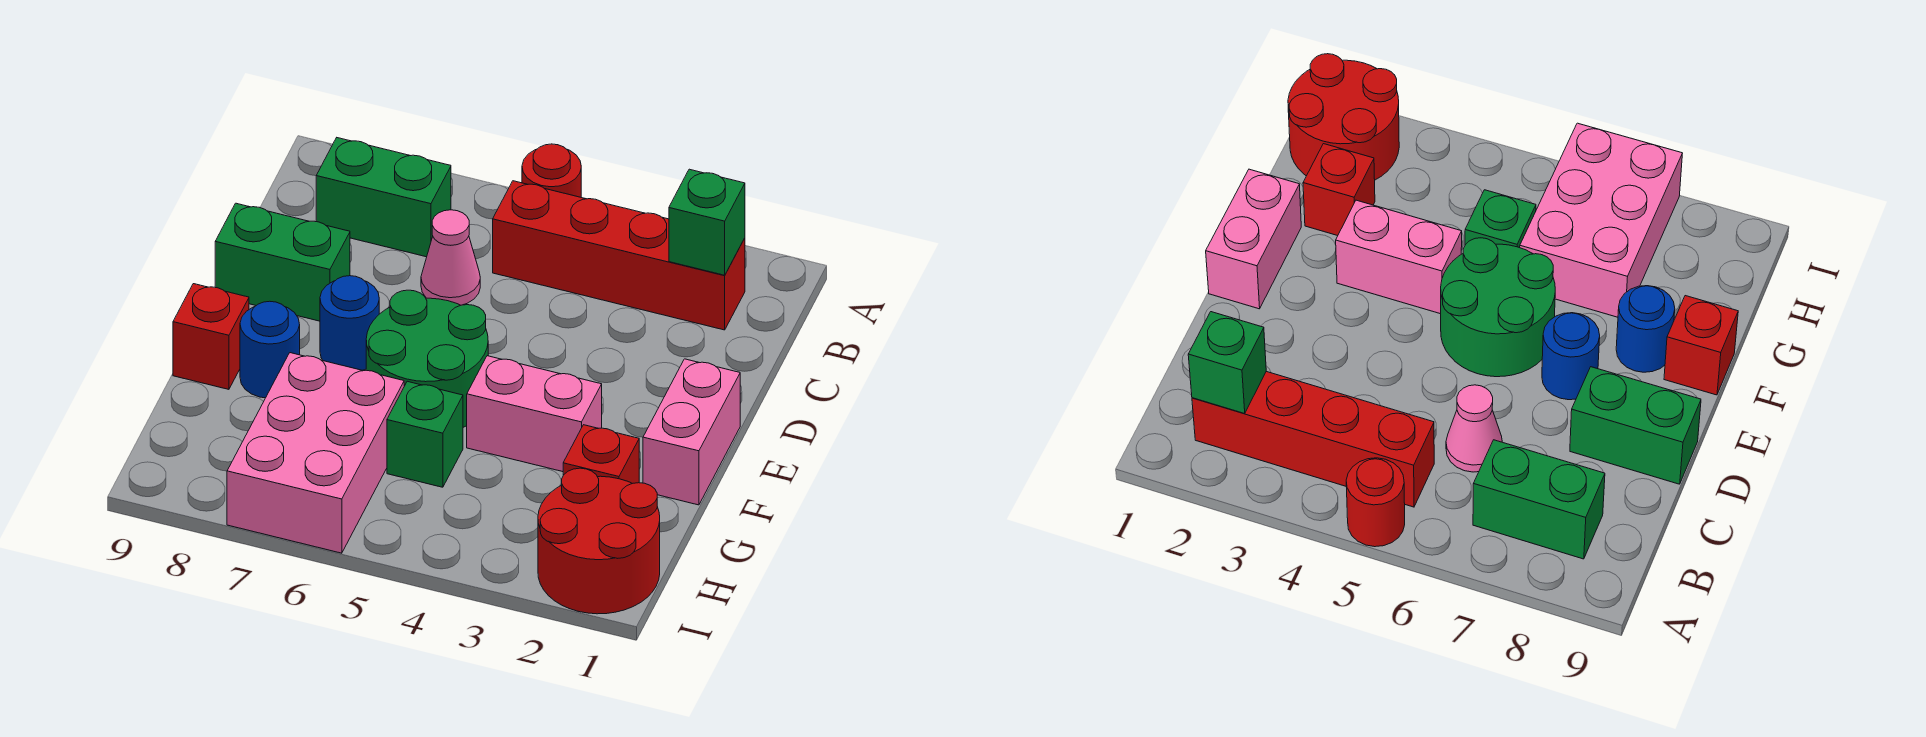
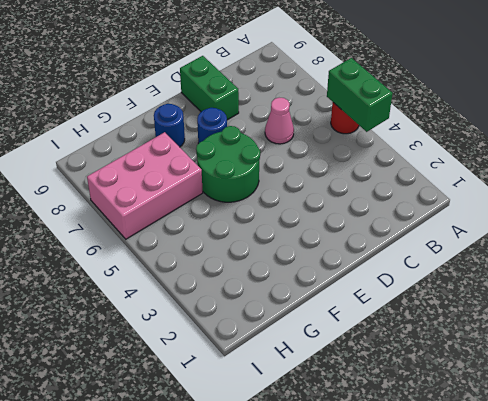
green 1x2 brick [327,58,393,132] -> green 1x2 brick moved to [316,138,451,257]
none -> red 1x4 brick [493,181,745,330]
none -> pink 1x2 brick [643,359,740,505]
none -> pink 1x2 brick [467,356,602,472]

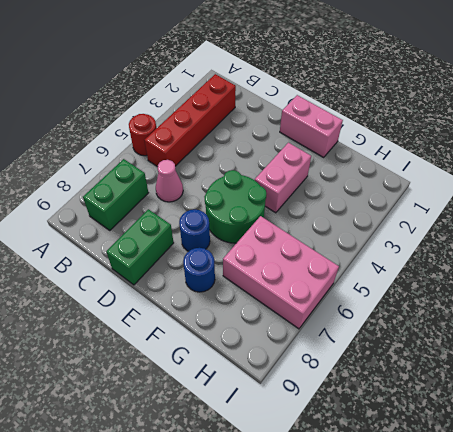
none -> red 1x1 brick [173,284,249,389]
none -> red 1x1 brick [563,425,639,484]
none -> green 1x1 brick [387,381,463,487]

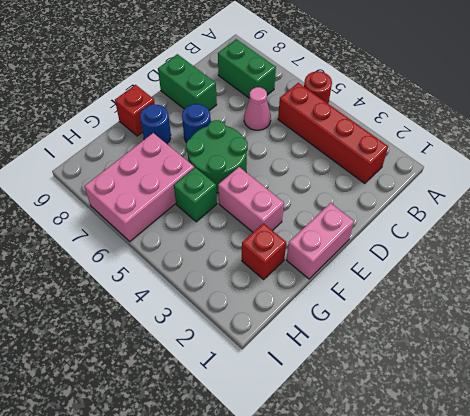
none -> red 2x2 round brick [538,468,660,614]
none -> green 1x1 brick [669,169,745,275]

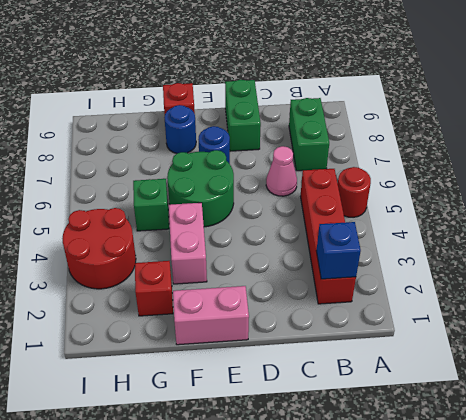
blue 1x1 brick [316,222,361,279] -> green 1x1 brick [669,169,745,275]
red 2x2 round brick [62,208,136,289] -> red 2x2 round brick moved to [538,468,660,614]
none -> pink 2x3 brick [227,353,404,553]

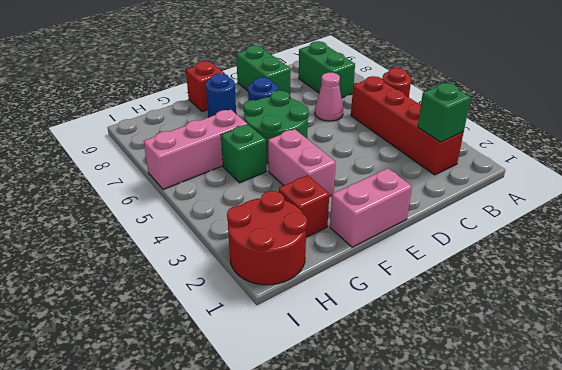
pink 1x3 brick [144,110,247,190] -> pink 2x3 brick [227,353,404,553]

